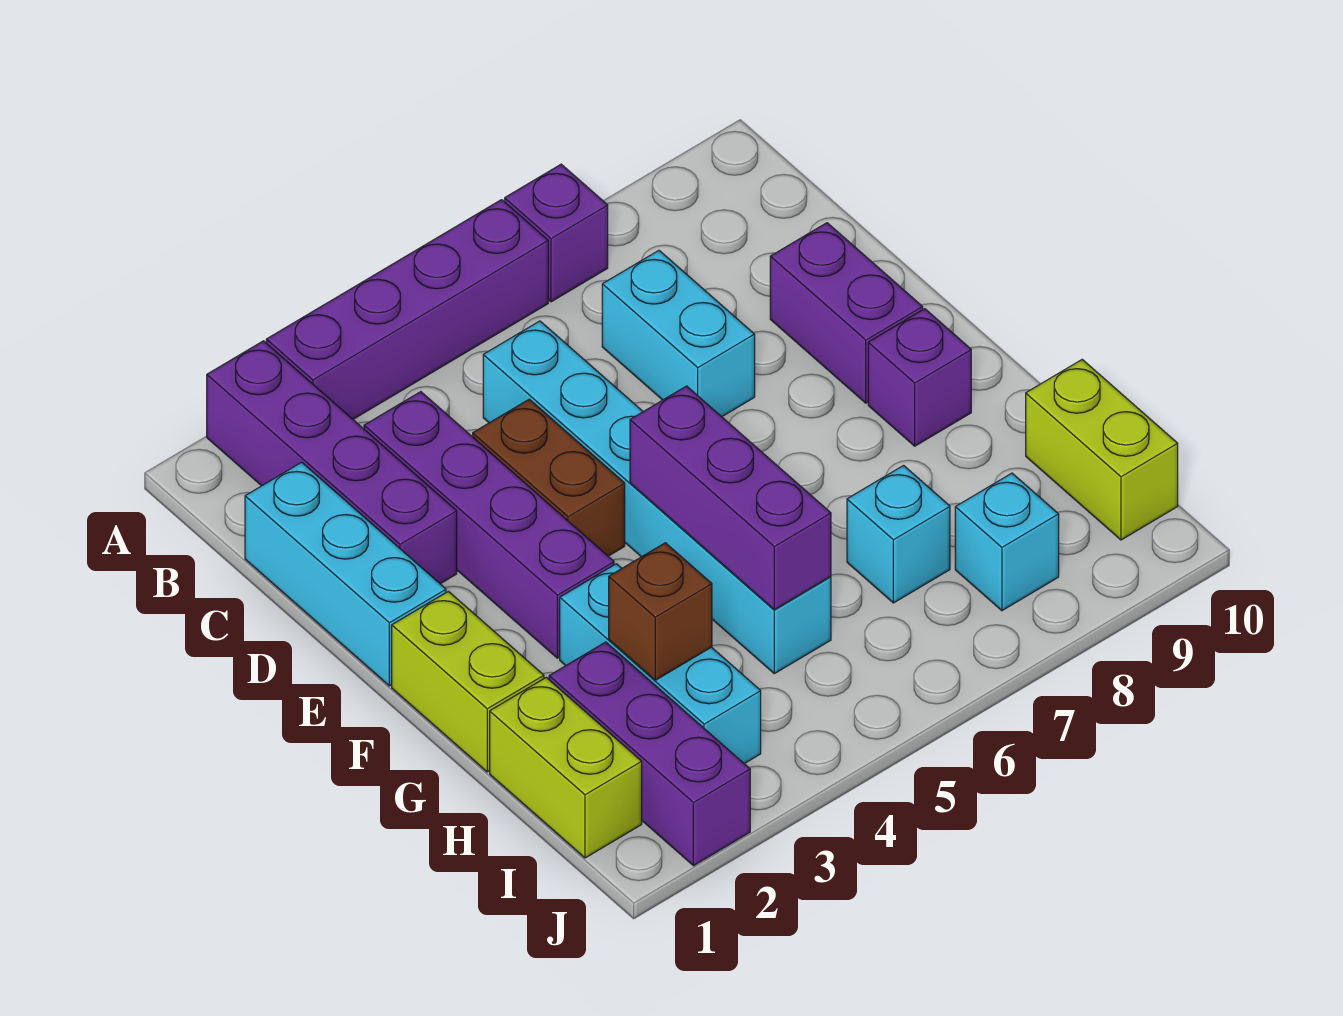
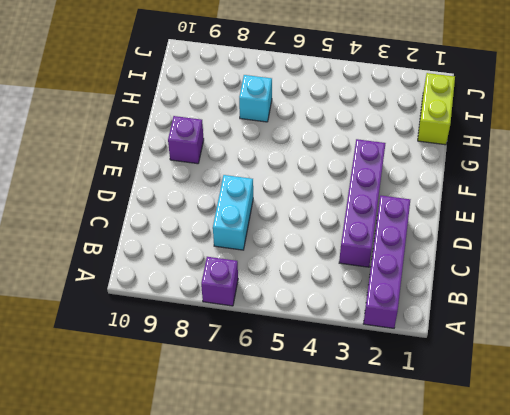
none -> purple 1x4 brick [266,200,548,419]
none -> cyan 1x3 brick [245,462,446,686]
none -> cyan 1x6 brick [483,321,831,674]

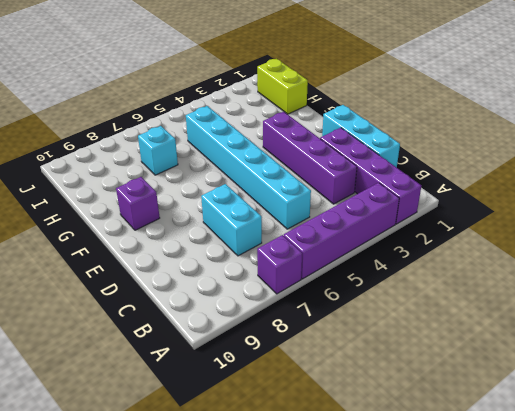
none -> brown 1x2 brick [473,399,625,556]
none -> purple 1x2 brick [770,223,923,403]
none -> lime 1x2 brick [392,591,544,772]

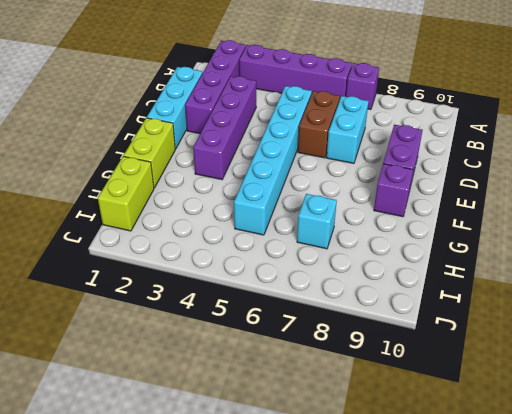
brown 1x2 brick [298,91,340,158] -> brown 1x2 brick moved to [473,399,625,556]
none -> cyan 1x3 brick [560,564,761,764]
none -> purple 1x3 brick [549,642,750,866]
none -> lime 1x2 brick [1026,360,1178,540]

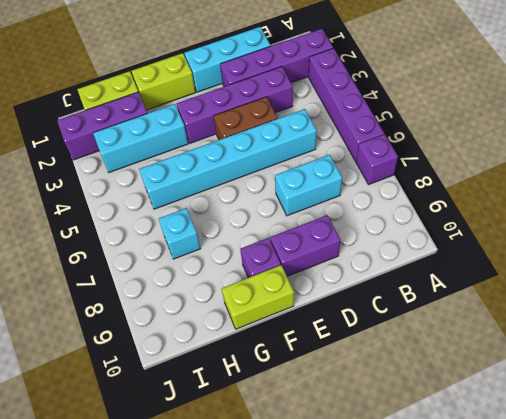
lime 1x2 brick [222,265,294,329] -> lime 1x2 brick moved to [1026,360,1178,540]
none -> cyan 1x1 brick [955,473,1059,611]
none -> purple 1x3 brick [630,386,831,610]
none -> brown 1x1 brick [609,543,712,680]

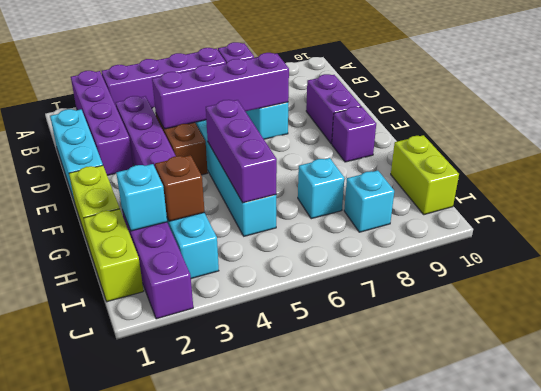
purple 1x4 brick [152,53,289,129] -> none
cyan 1x1 brick [116,164,167,231] -> none

